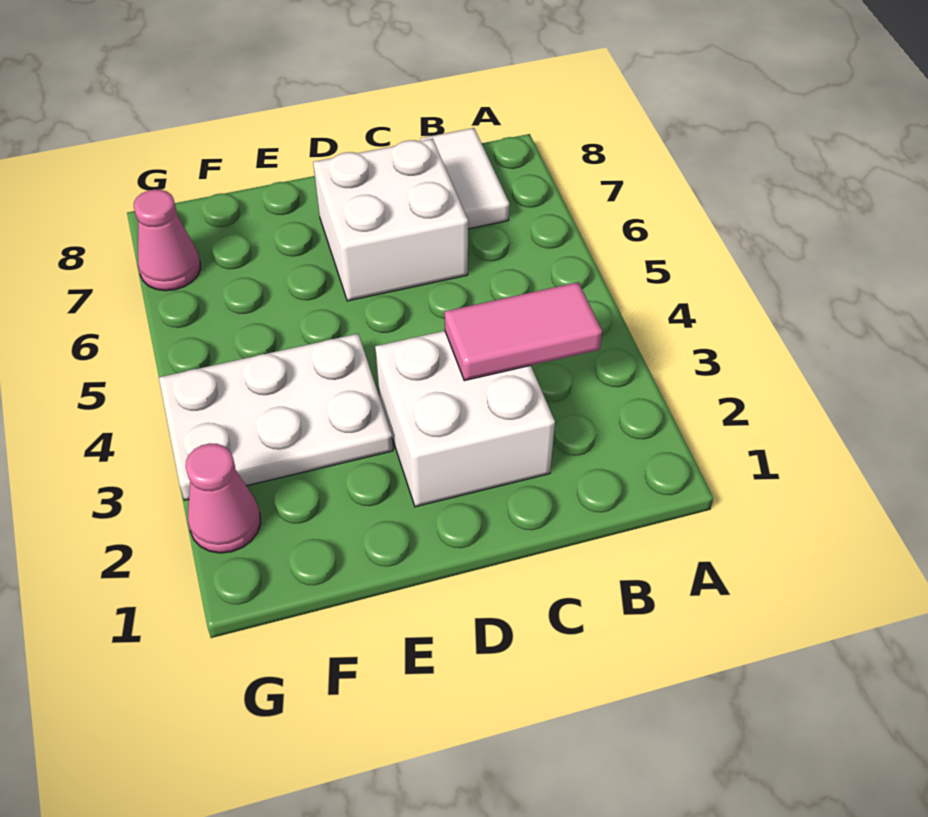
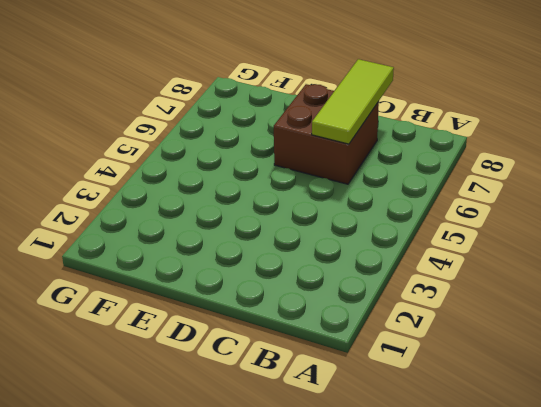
brown 2x2 brick [274,84,379,184] -> white 2x2 brick [313,139,468,301]
lime 1x3 tile [312,59,394,144] -> none
none -> white 1x2 tile [420,128,509,229]
none -> white 2x2 brick [375,331,555,507]

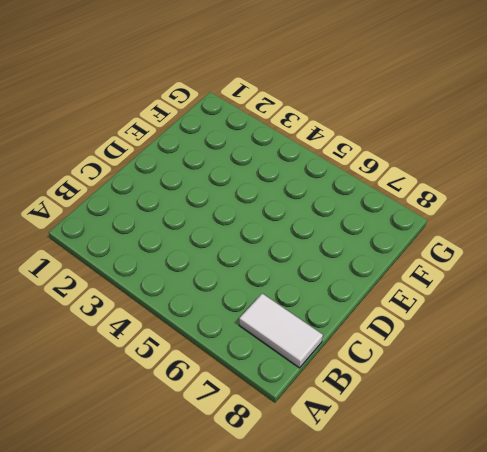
none -> white 2x2 brick [375,331,555,507]
none -> white 2x2 brick [313,139,468,301]

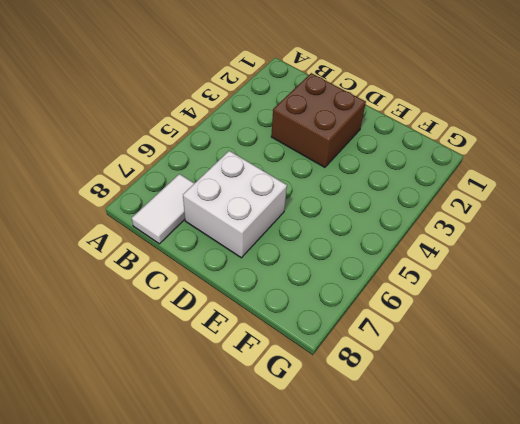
brown 2x2 brick [271,73,366,167] -> white 2x2 brick [375,331,555,507]
none -> white 2x3 plate [159,334,393,500]
none -> pink 1x1 cone [186,443,261,553]

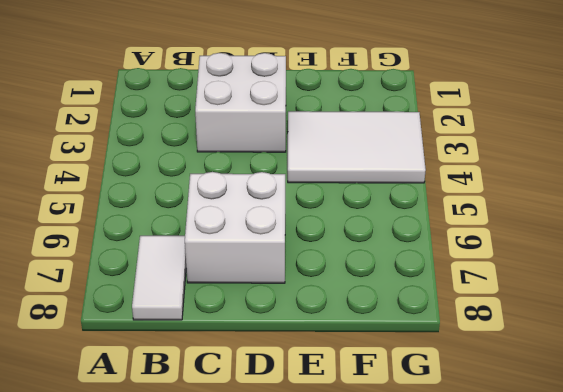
white 2x3 tile [288,111,426,183] -> white 2x3 plate [159,334,393,500]
none -> pink 1x1 cone [186,443,261,553]
none -> pink 1x1 cone [134,189,200,291]

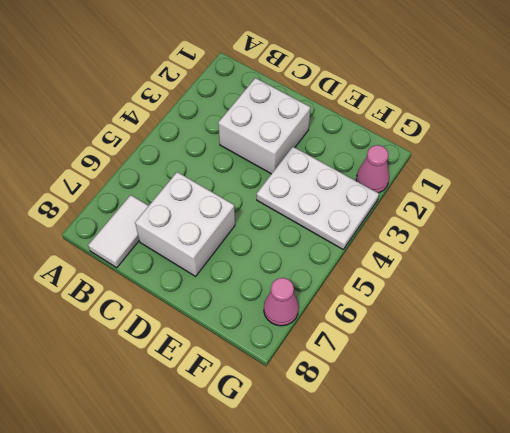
none -> pink 1x2 tile [444,282,602,381]

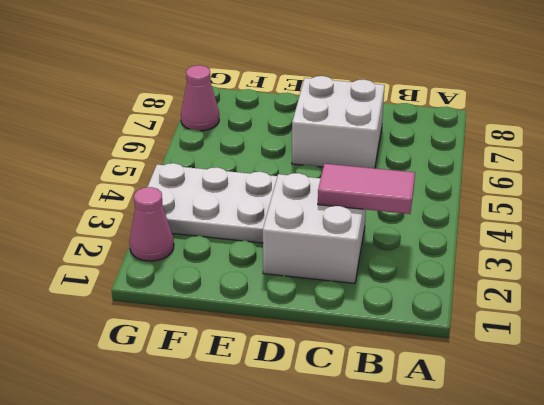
none -> white 1x2 tile [420,128,509,229]

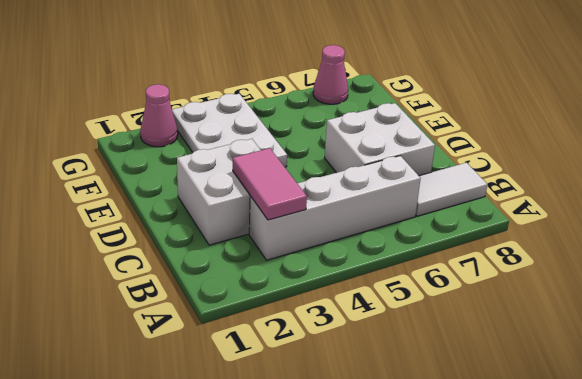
white 1x4 brick [249,156,421,260] -> none

